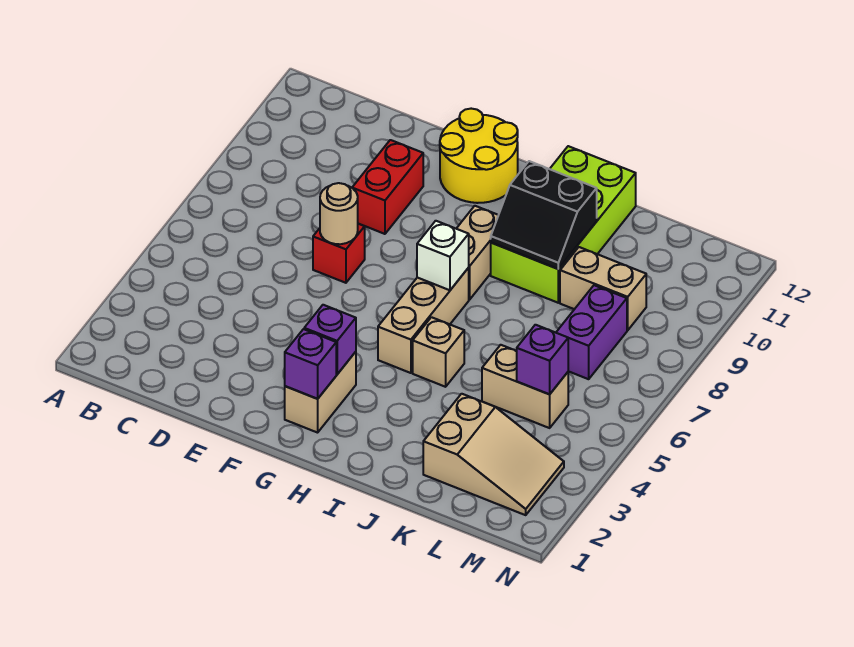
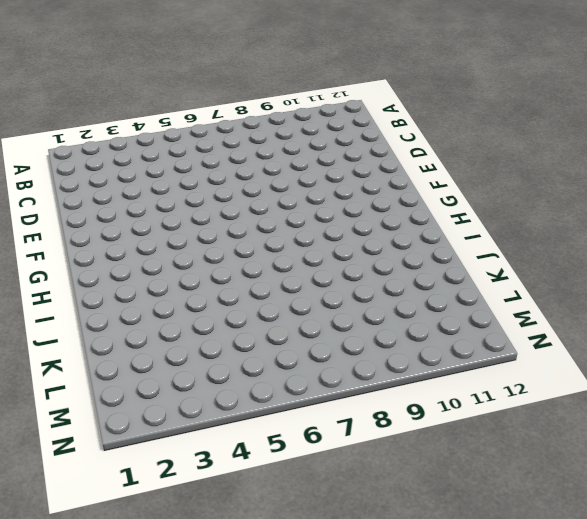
none -> red 1x1 brick [313,224,365,283]
none -> red 1x2 brick [352,140,423,234]
none -> yellow 2x2 round brick [440,109,518,203]

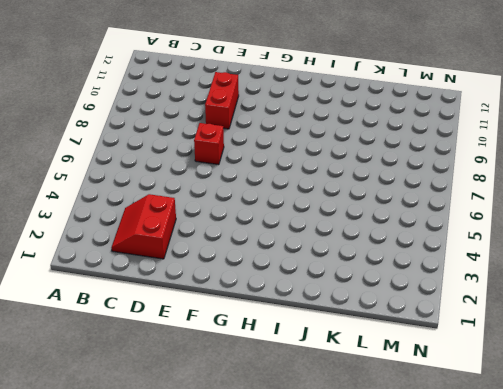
red 2x2 slope [111,194,176,259] -> none
none -> yellow 2x2 round brick [440,109,518,203]
none -> tan 1x2 brick [285,352,356,433]
none -> tan 1x3 brick [378,268,469,373]

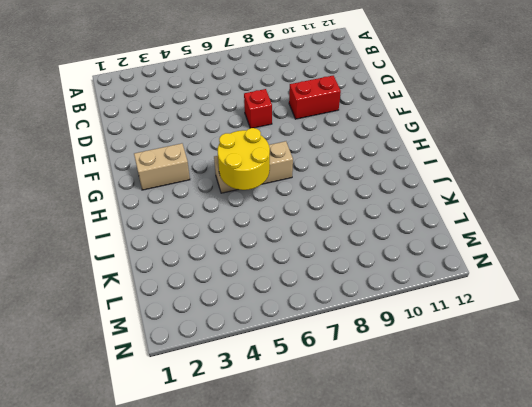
yellow 2x2 round brick [218,128,270,190] -> yellow 2x2 round brick moved to [440,109,518,203]
none -> tan 1x2 brick [456,206,498,300]
none -> tan 1x1 brick [413,317,464,387]
none -> lime 2x4 brick [491,146,636,303]

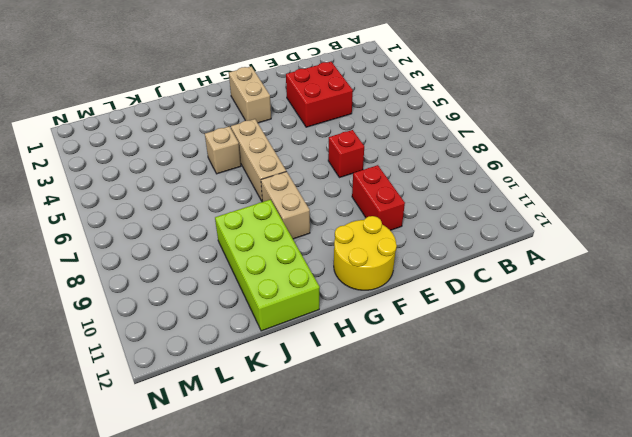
red 2x2 brick [286,62,353,127] -> none
none -> tan 2x3 slope [423,394,564,515]
none -> tan 1x2 brick [482,345,568,428]
none -> tan 1x2 brick [560,247,646,330]

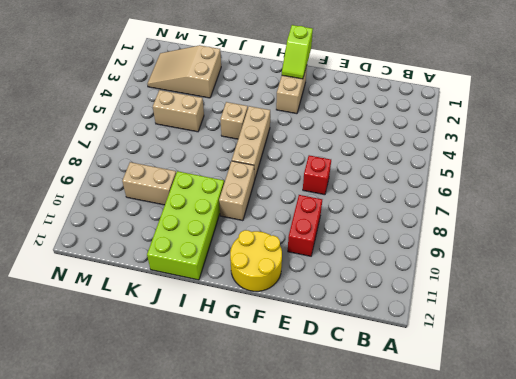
lime 1x2 slope [282,25,313,79] -> purple 1x1 brick [285,329,336,399]
none -> purple 1x2 brick [556,285,627,379]
none -> tan 1x1 round brick [320,183,358,244]
none -> purple 1x1 brick [304,305,356,374]

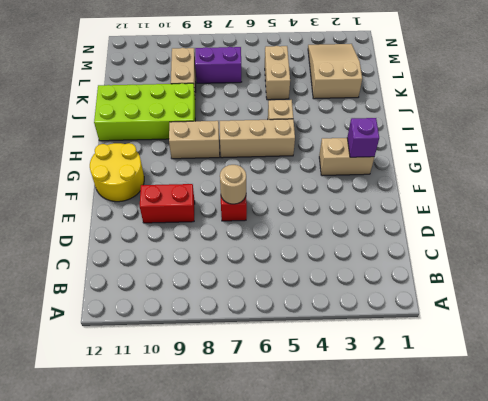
none -> purple 1x1 brick [304,305,356,374]
none -> white 1x1 brick [417,221,469,290]
none -> black 2x2 slope [491,161,597,269]

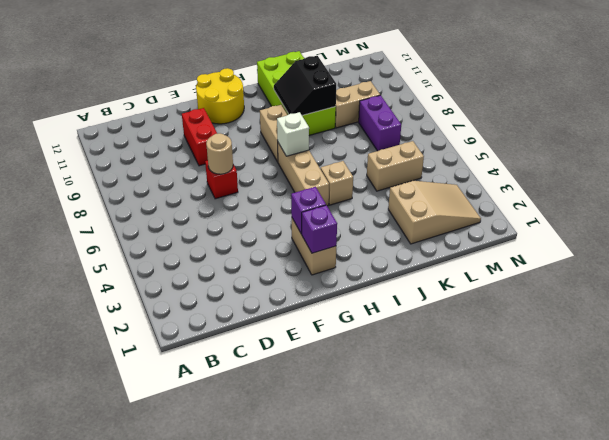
black 2x2 slope [274,56,336,115] -> black 2x2 slope turned to [491,161,597,269]
none -> purple 1x1 brick [517,325,568,394]

